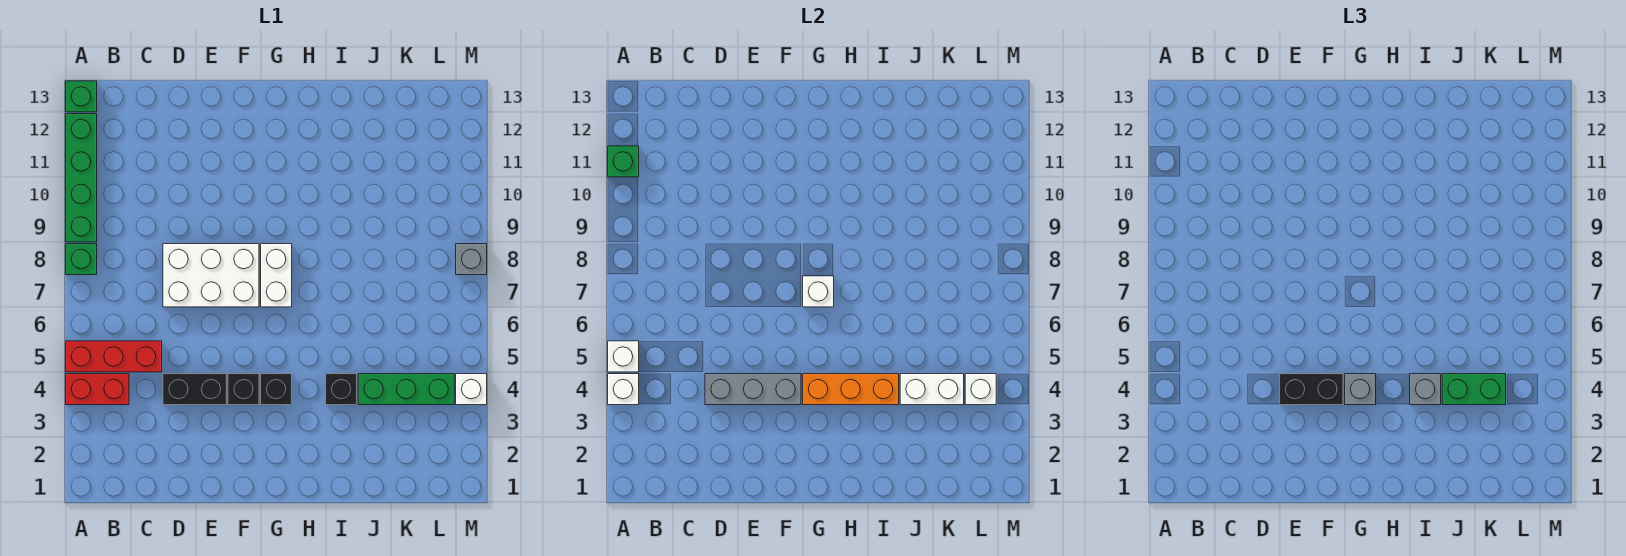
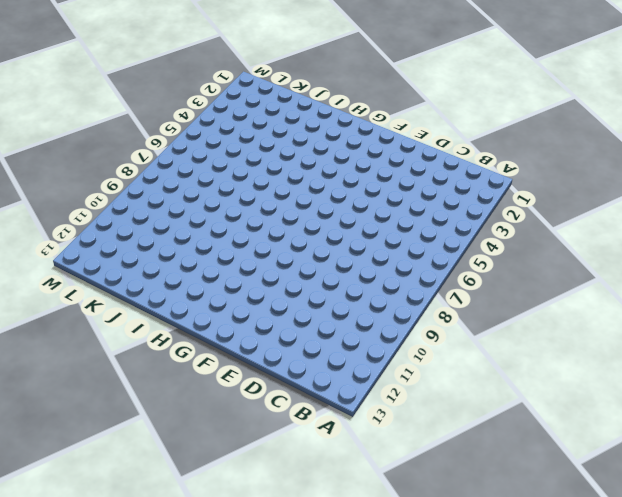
none -> red 1x2 brick [66,374,129,405]
none -> red 1x3 brick [66,341,162,372]
none -> green 1x1 brick [66,244,97,275]

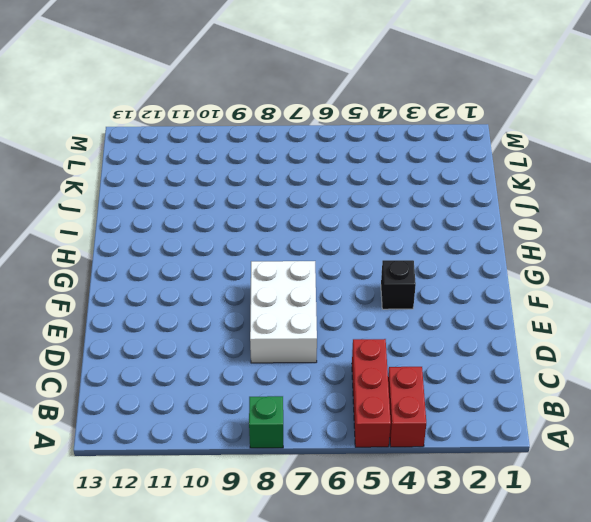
none -> green 1x4 brick [66,114,97,242]
none -> green 1x1 brick [66,81,97,112]
none -> black 1x2 brick [163,374,227,405]

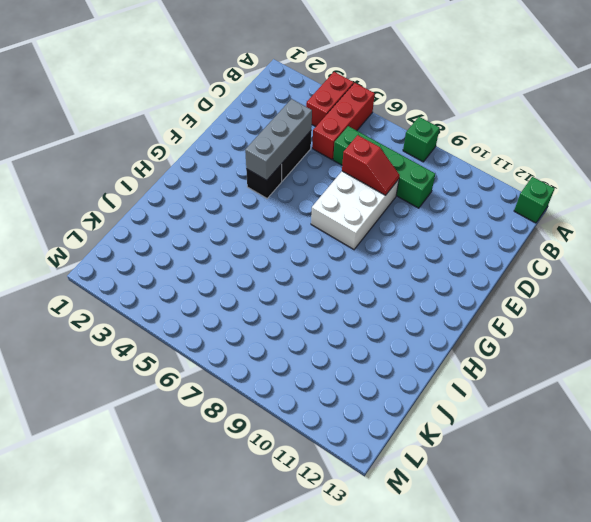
green 1x4 brick [333,126,435,208] -> green 1x4 brick moved to [66,114,97,242]
red 1x2 slope [342,135,400,195] -> none
none -> black 1x1 brick [261,374,292,405]
none -> white 1x2 brick [261,244,292,307]
none -> black 1x1 brick [326,374,357,405]

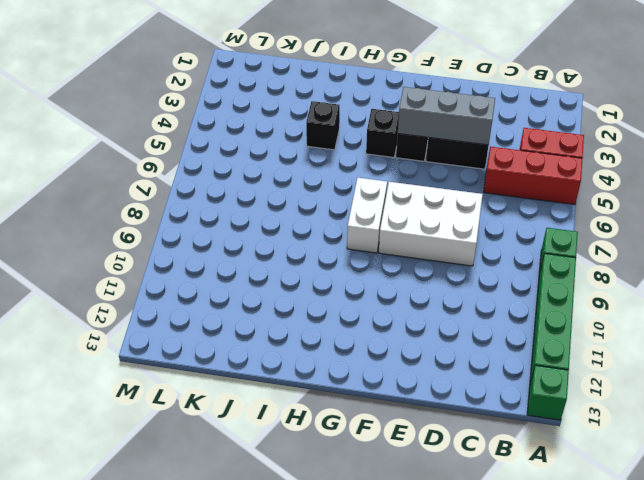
none -> green 1x3 brick [358,374,454,405]
none -> white 1x1 brick [456,374,487,405]
none -> grey 1x1 brick [456,244,487,275]

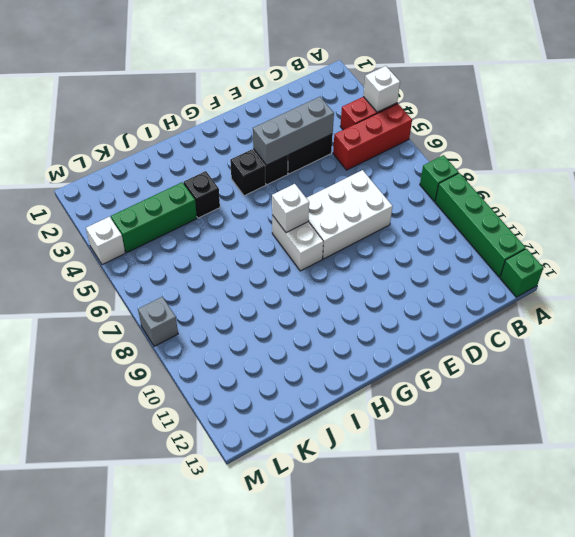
none -> white 1x1 brick [608,341,639,372]
none -> green 1x1 brick [608,146,639,177]
none -> orange 1x3 brick [803,374,899,405]

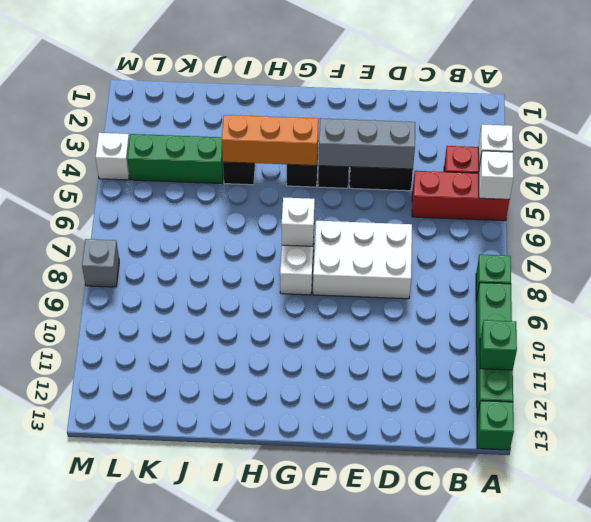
none -> white 1x2 brick [900,374,964,405]
none -> white 1x1 brick [965,374,996,405]
none -> black 1x2 brick [1280,374,1343,405]

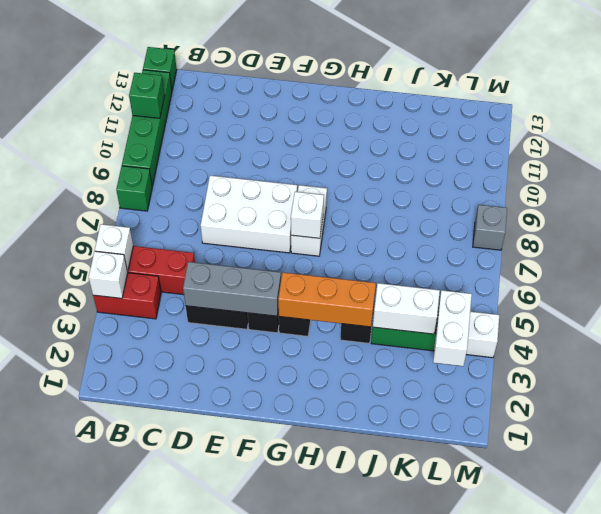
white 1x2 brick [433,290,472,366] -> white 1x1 brick [965,374,996,405]
none -> black 1x2 brick [1280,374,1343,405]
none -> grey 1x1 brick [1345,374,1376,405]
none -> grey 1x1 brick [1410,374,1441,405]

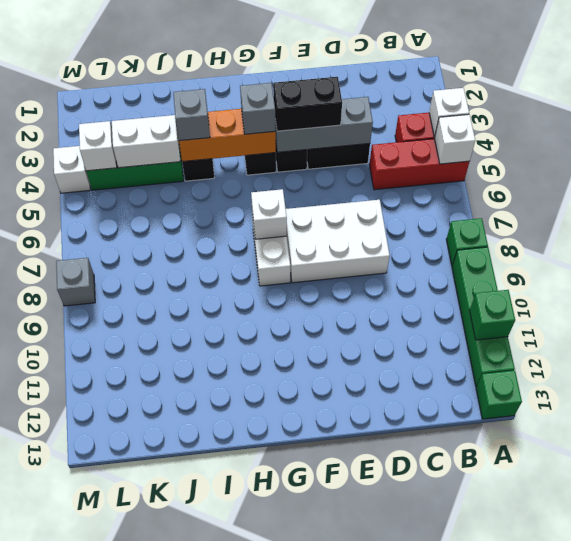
none -> green 1x2 brick [1442,374,1506,405]

